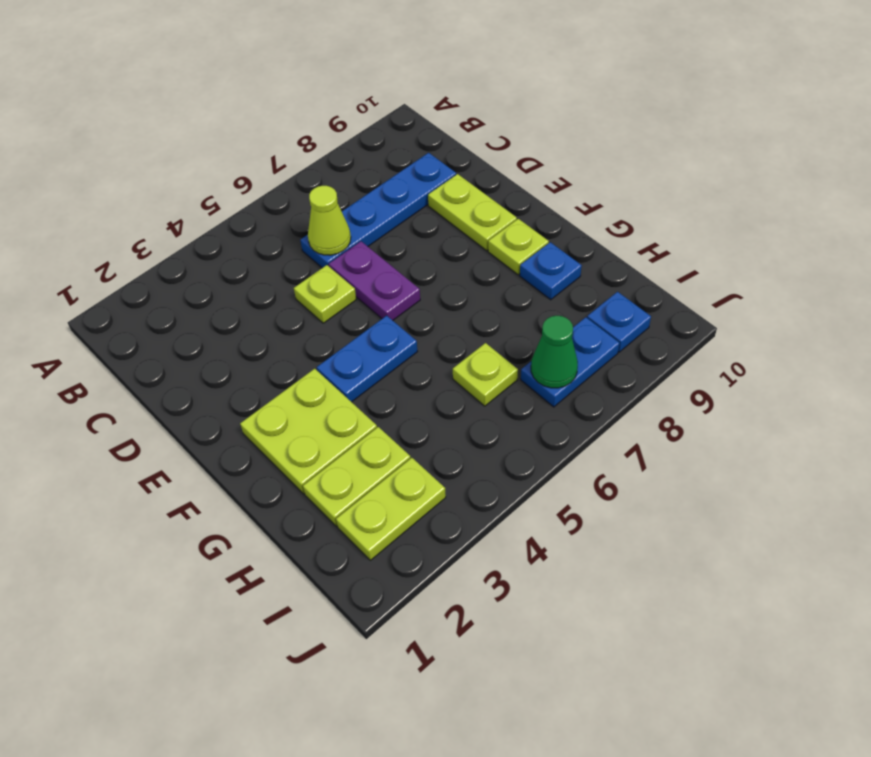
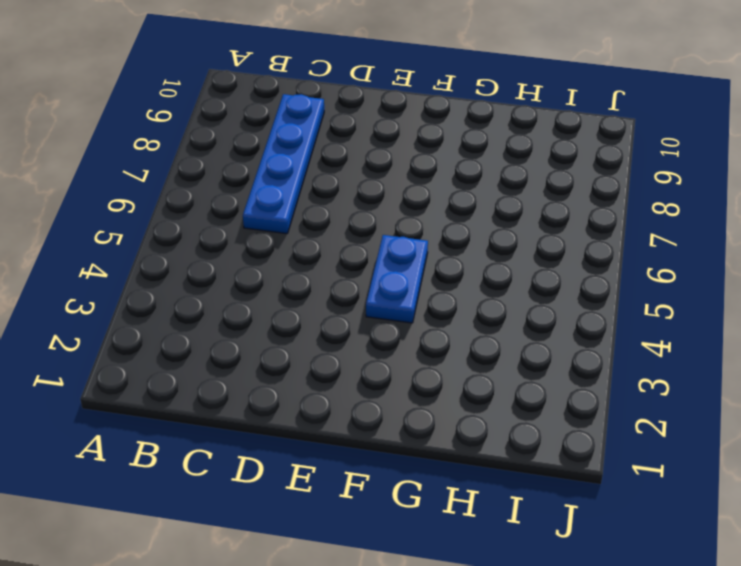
none -> lime 1x1 plate [294,265,356,323]
none -> purple 1x2 plate [329,241,420,320]
none -> lime 1x2 plate [428,174,517,251]

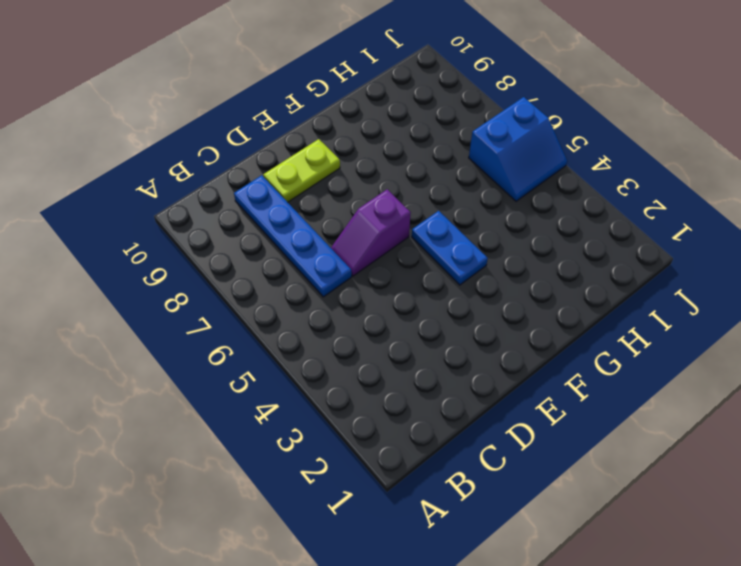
purple 1x2 slope [331,189,411,276] -> purple 1x2 plate [329,241,420,320]
blue 2x2 slope [469,97,567,201] -> none
none -> lime 1x1 plate [294,265,356,323]
none -> lime 2x2 plate [240,369,377,494]
none -> lime 1x1 plate [488,219,549,275]

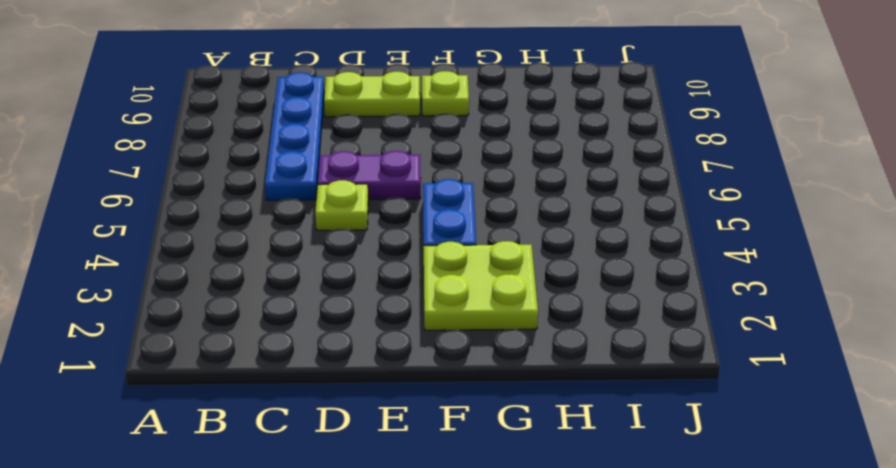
none -> blue 1x1 plate [520,242,582,300]
none -> lime 1x2 plate [303,427,410,526]
none -> lime 1x1 plate [453,343,518,406]

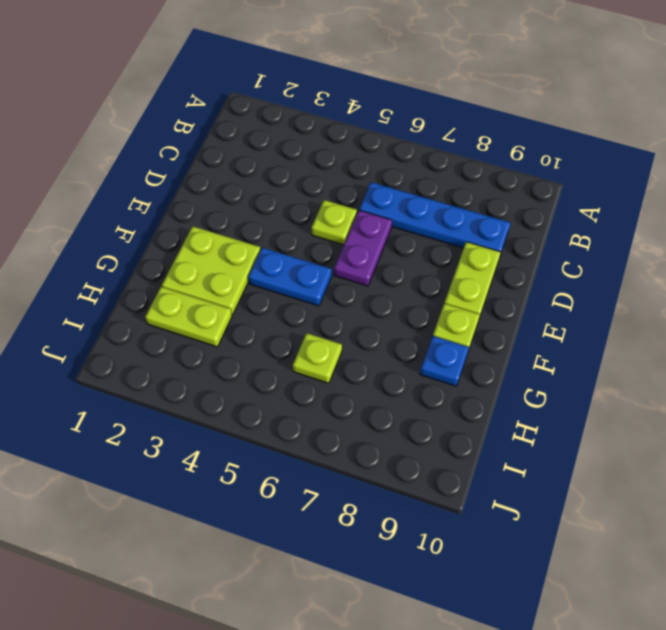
none -> lime 1x2 plate [336,458,446,560]
none -> blue 1x2 plate [521,317,619,407]
none -> blue 1x1 plate [587,292,651,352]

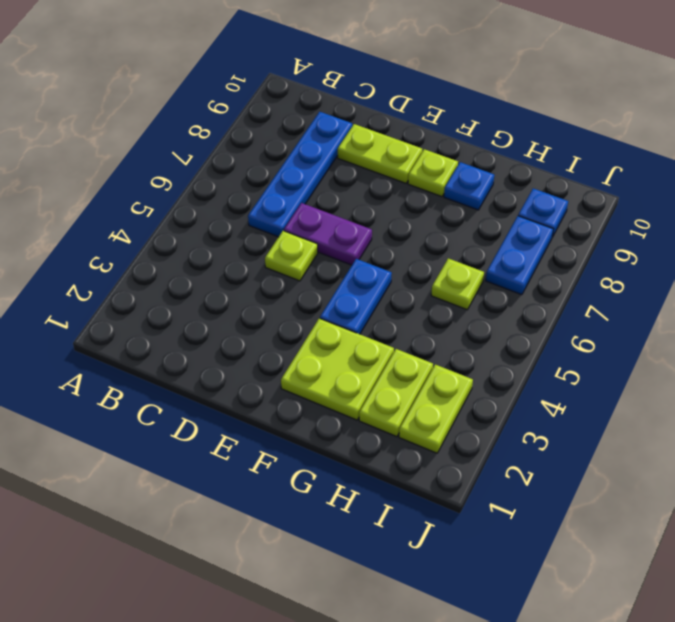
none -> lime 1x1 cone [308,186,351,255]
none -> green 1x1 cone [531,316,578,388]

